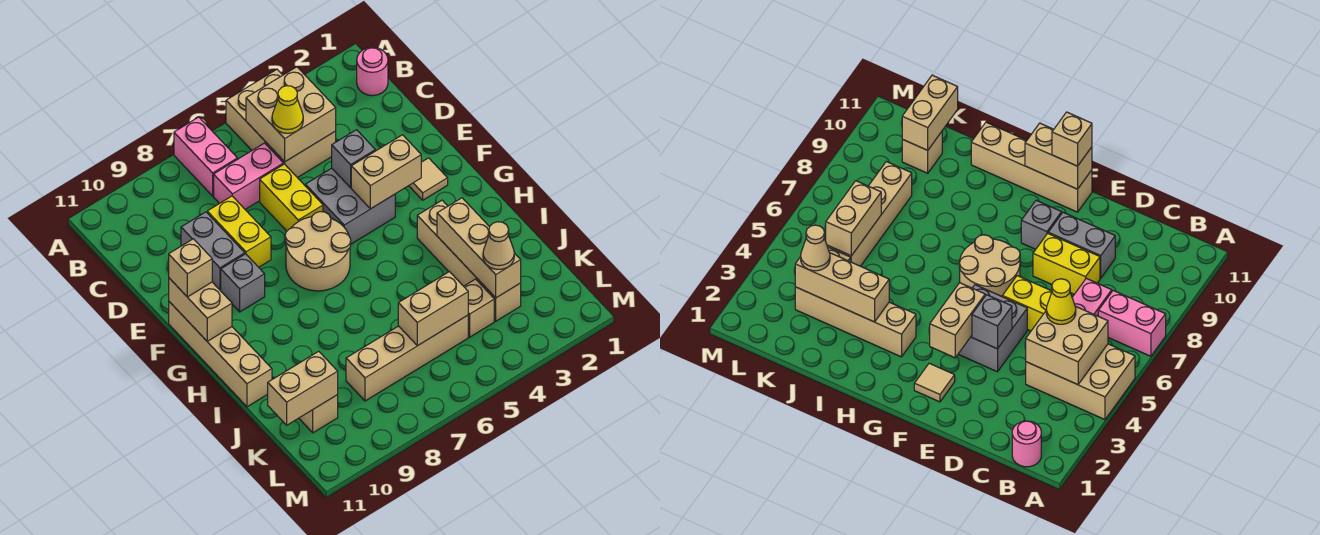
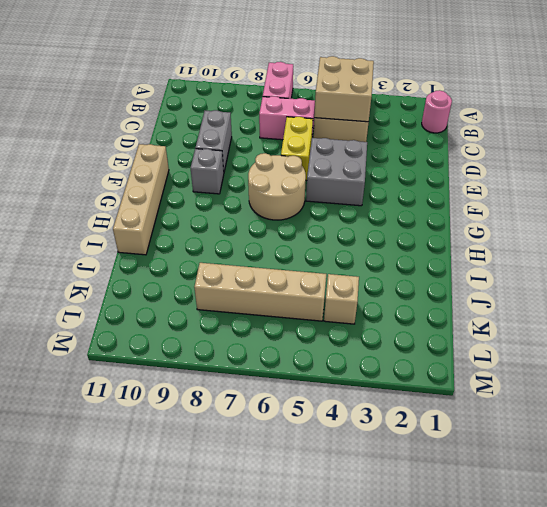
none -> yellow 1x2 brick [207,196,271,267]
none -> tan 1x1 tile [409,158,448,200]
none -> tan 1x4 brick [417,200,521,321]

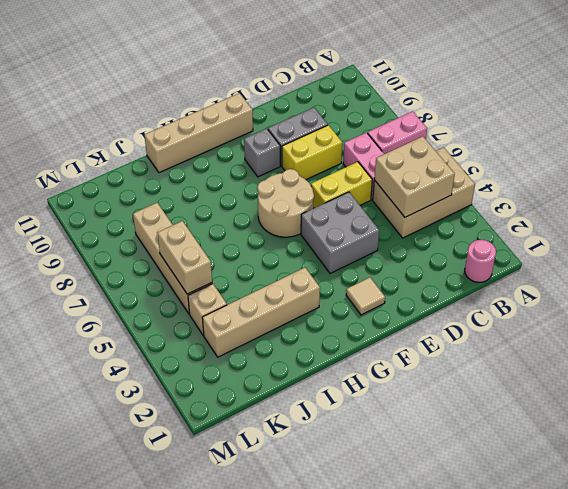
none -> tan 1x1 brick [299,395,338,433]
none -> grey 1x1 brick [332,130,375,188]
none -> tan 1x2 brick [351,135,421,209]

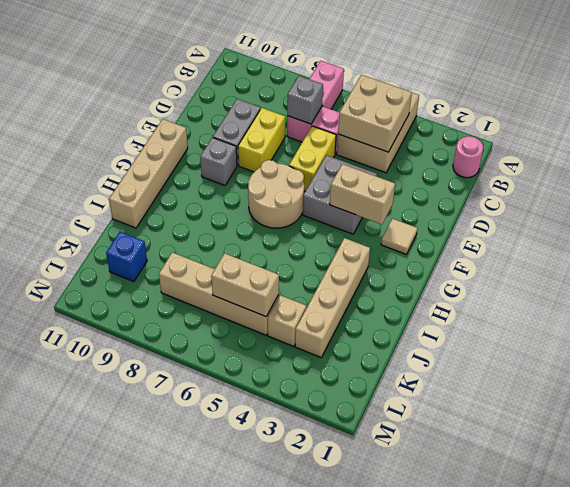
grey 1x1 brick [287,76,323,124] -> grey 1x1 brick moved to [332,130,375,188]
blue 1x1 brick [106,232,147,282] -> tan 1x1 brick [299,395,338,433]
none -> tan 1x2 brick [169,278,232,341]
none -> tan 1x3 brick [437,198,521,298]
none -> tan 1x2 brick [268,351,338,425]

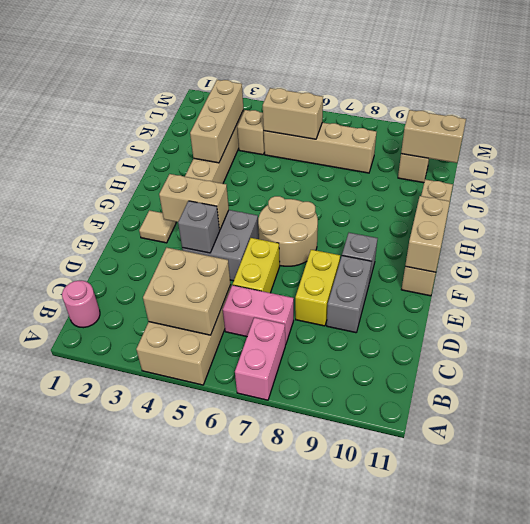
none -> yellow 1x1 cone [272,86,303,133]
none -> tan 1x1 brick [169,239,212,297]
none -> tan 1x1 cone [483,222,514,269]

